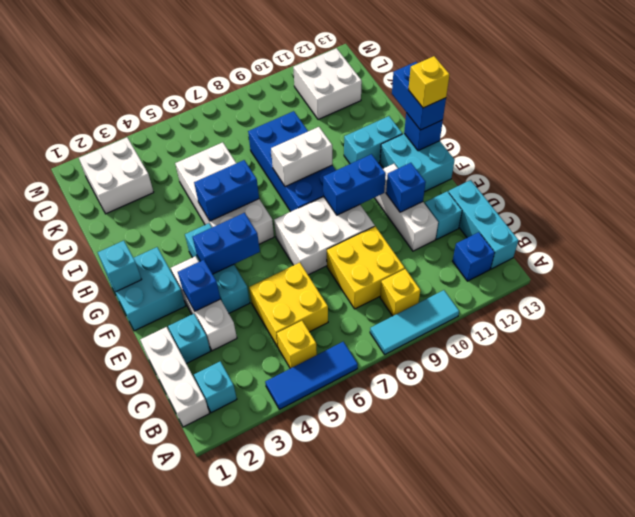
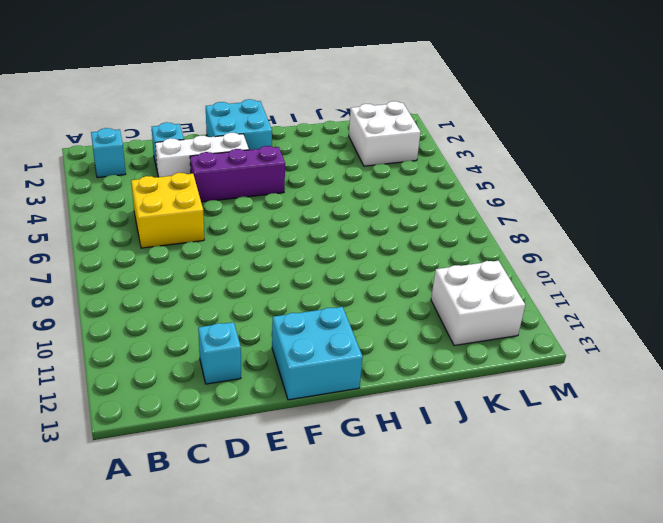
purple 1x3 brick [190,146,285,202] -> cyan 1x3 brick [185,223,250,313]
none -> blue 1x3 tile [265,342,358,409]
none -> cyan 1x3 tile [370,290,459,354]
none -> white 1x3 brick [140,327,209,427]
none -> yellow 1x1 brick [277,321,317,368]

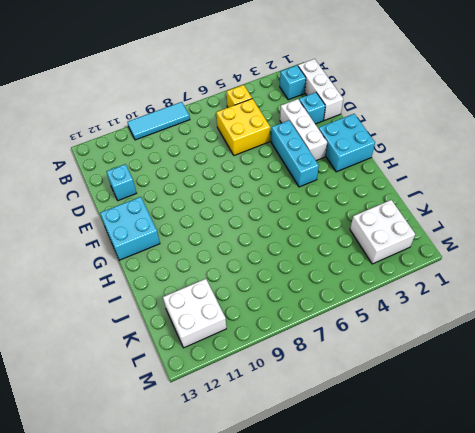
none -> blue 1x3 tile [265,342,358,409]
none -> yellow 1x1 brick [380,269,420,316]
none -> blue 1x1 brick [453,232,495,281]
none -> cyan 1x3 brick [448,180,519,269]

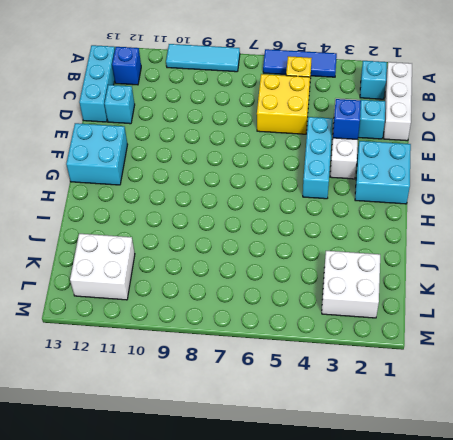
none -> yellow 1x1 brick [380,269,420,316]
none -> yellow 2x2 brick [327,226,405,309]
none -> white 1x3 brick [375,164,438,251]
none -> white 2x3 brick [274,196,375,275]

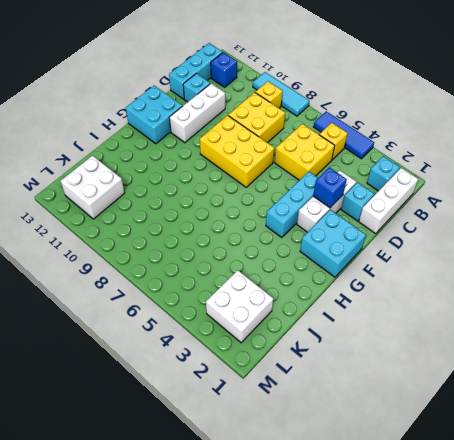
yellow 2x3 brick [200,115,274,187] -> white 2x3 brick [274,196,375,275]
none -> white 2x4 brick [175,142,274,244]
none -> blue 2x4 brick [248,111,336,212]
none -> cyan 1x2 brick [344,116,402,164]
none -> blue 1x1 brick [386,163,426,212]

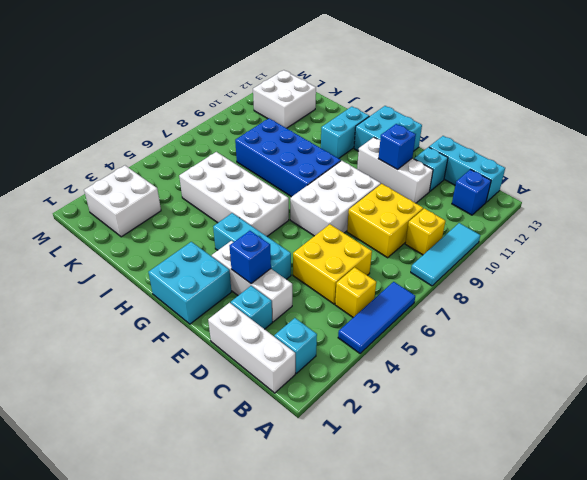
none -> blue 1x2 brick [193,213,260,274]
none -> blue 1x2 brick [323,154,386,215]
none -> cyan 1x1 brick [98,241,142,291]
none -> blue 1x1 brick [404,113,443,151]

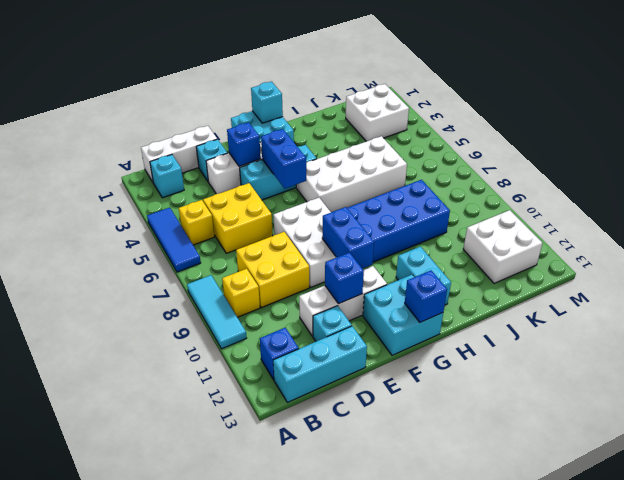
none -> blue 1x2 brick [194,160,259,221]
none -> white 1x2 brick [271,127,332,187]
none -> blue 1x2 brick [392,62,446,130]
none -> yellow 1x1 brick [408,56,450,108]

